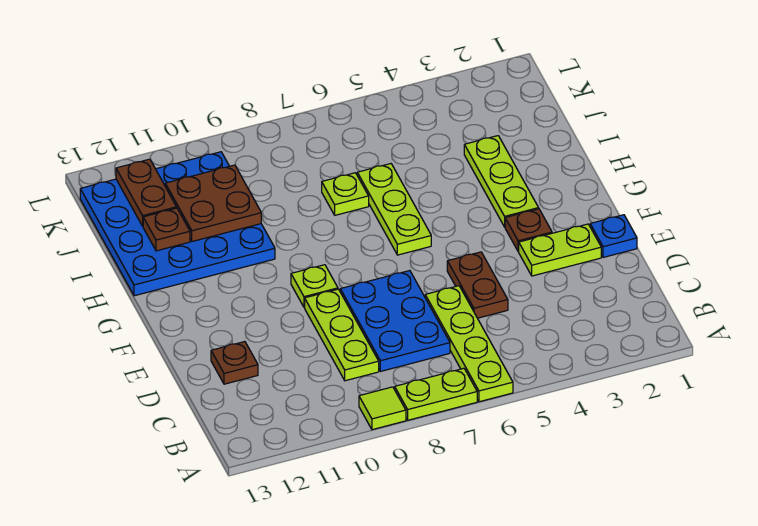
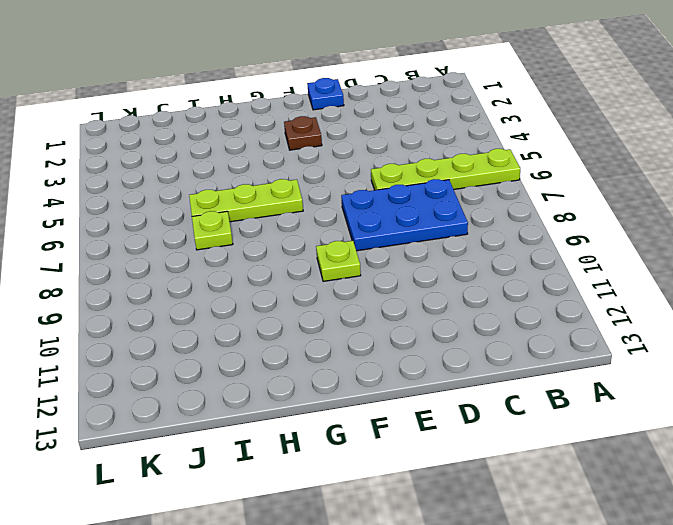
none -> lime 1x2 plate [395,368,477,420]
none -> lime 1x1 tile [359,387,406,430]
none -> lime 1x3 plate [305,289,379,381]

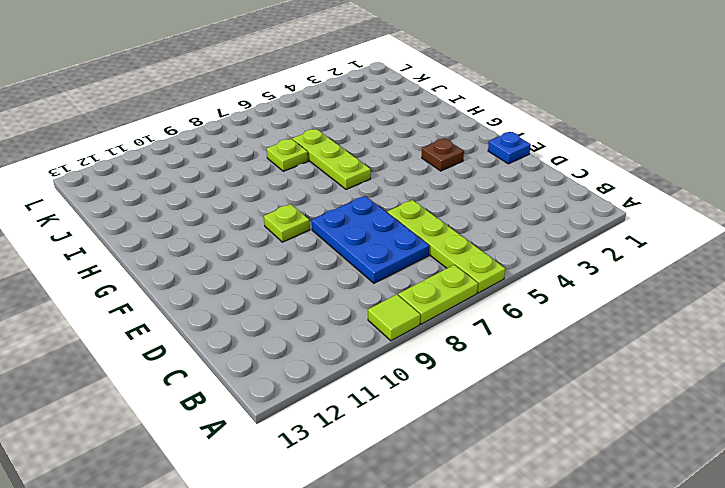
none -> lime 1x3 plate [305,289,379,381]
none -> brown 1x2 plate [447,252,508,318]
none -> brown 1x1 plate [211,342,258,384]

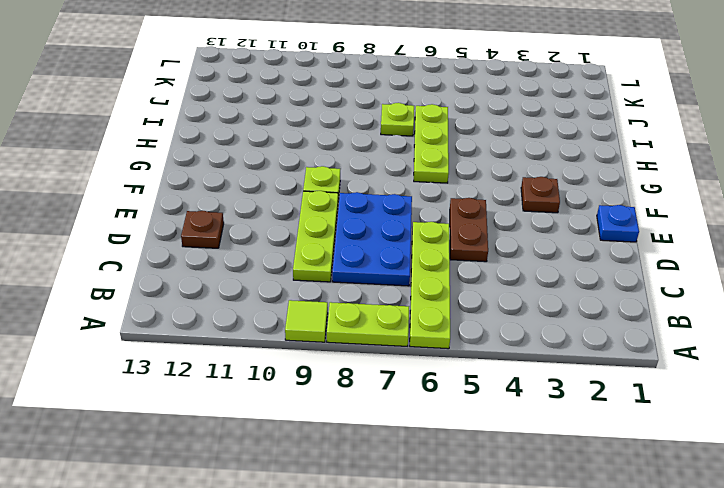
none -> lime 1x2 plate [519,224,601,276]
none -> lime 1x3 plate [464,136,539,227]
none -> blue 4x4 plate [80,152,275,296]

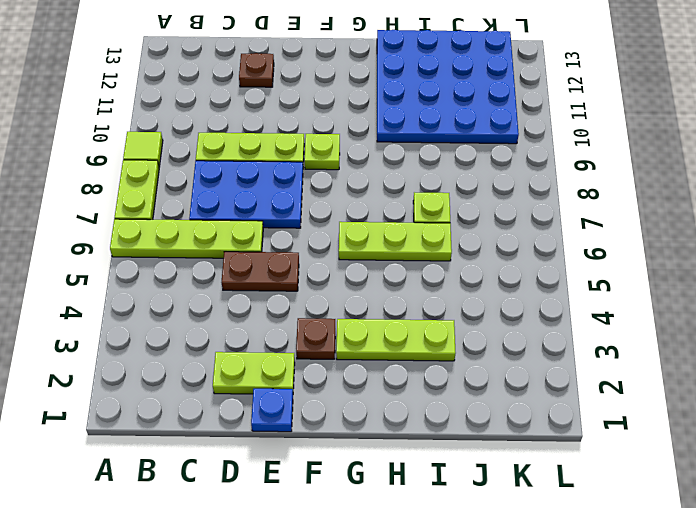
lime 1x2 plate [213,352,295,394] -> lime 1x2 plate turned to [519,224,601,276]
none -> brown 2x2 plate [165,165,261,241]
none -> brown 1x1 plate [143,208,190,251]
none -> brown 1x2 plate [116,159,177,226]

